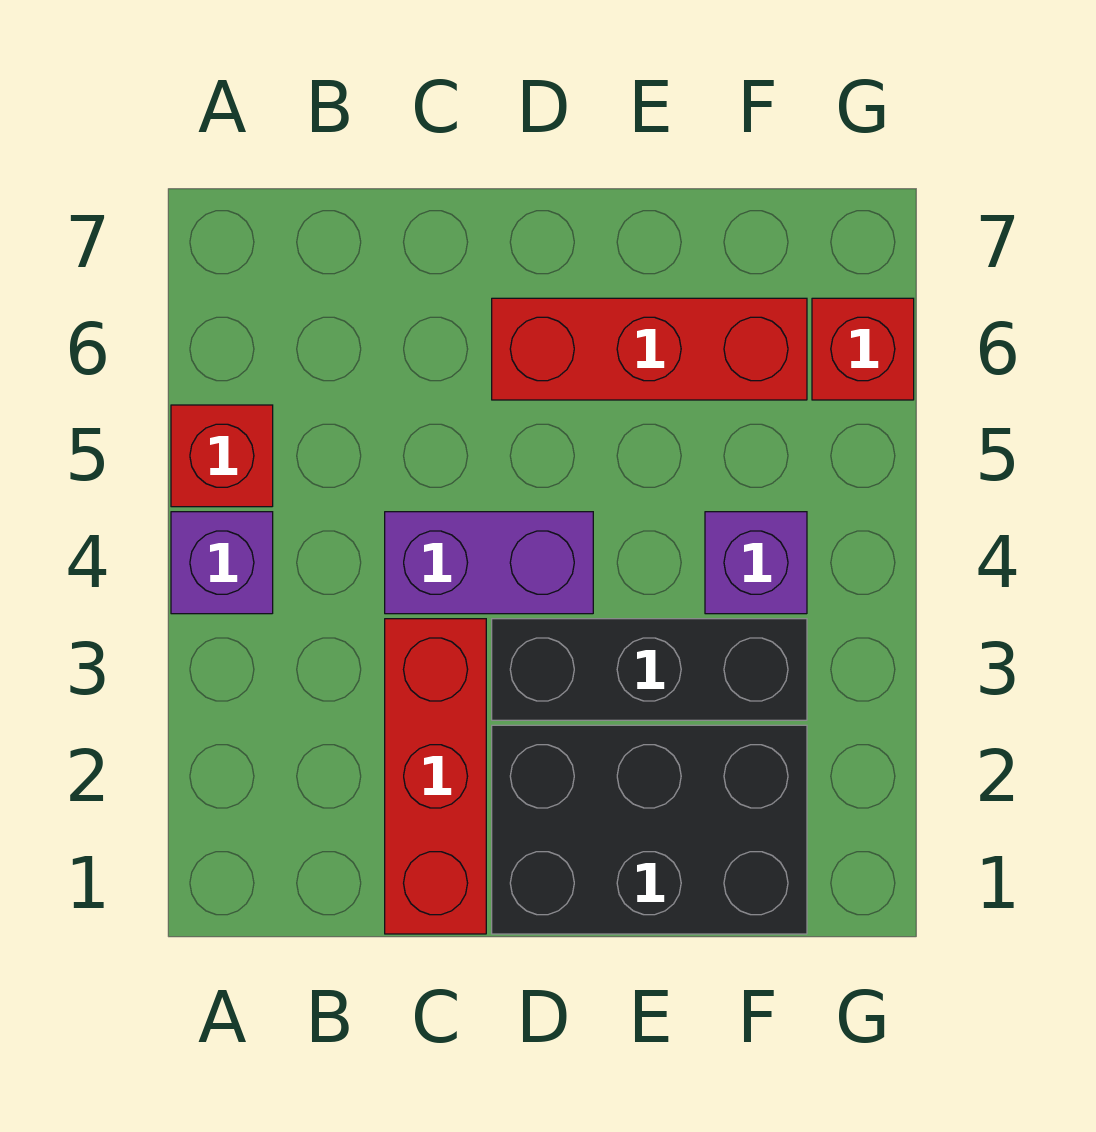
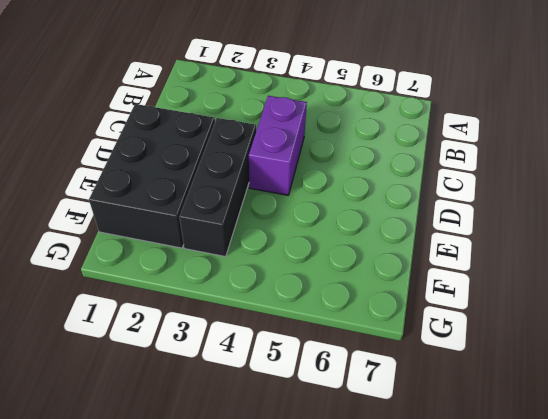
none -> purple 1x1 brick [171,512,273,614]
none -> red 1x1 brick [171,405,273,507]

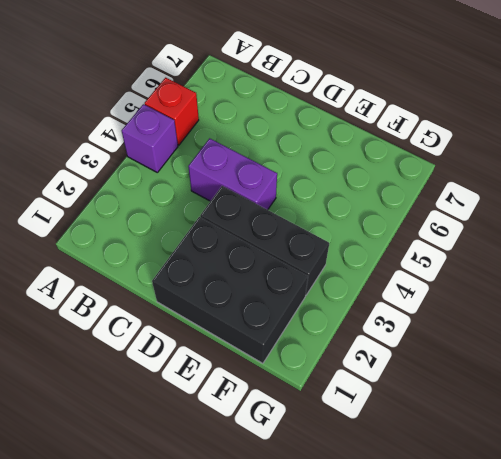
none -> red 1x3 brick [385,619,486,934]
none -> red 1x3 brick [492,298,807,400]

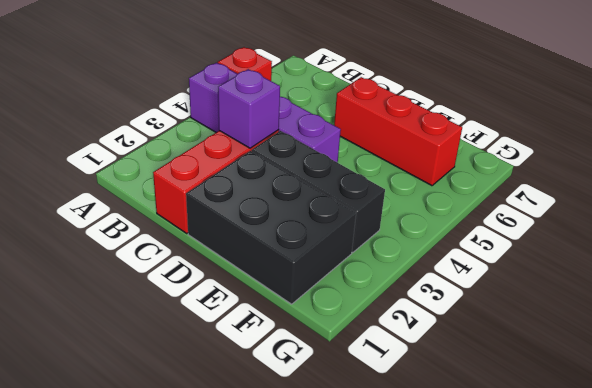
purple 1x1 brick [218,69,280,148] -> purple 1x1 brick moved to [705,512,807,614]
none -> red 1x1 brick [812,298,914,400]

